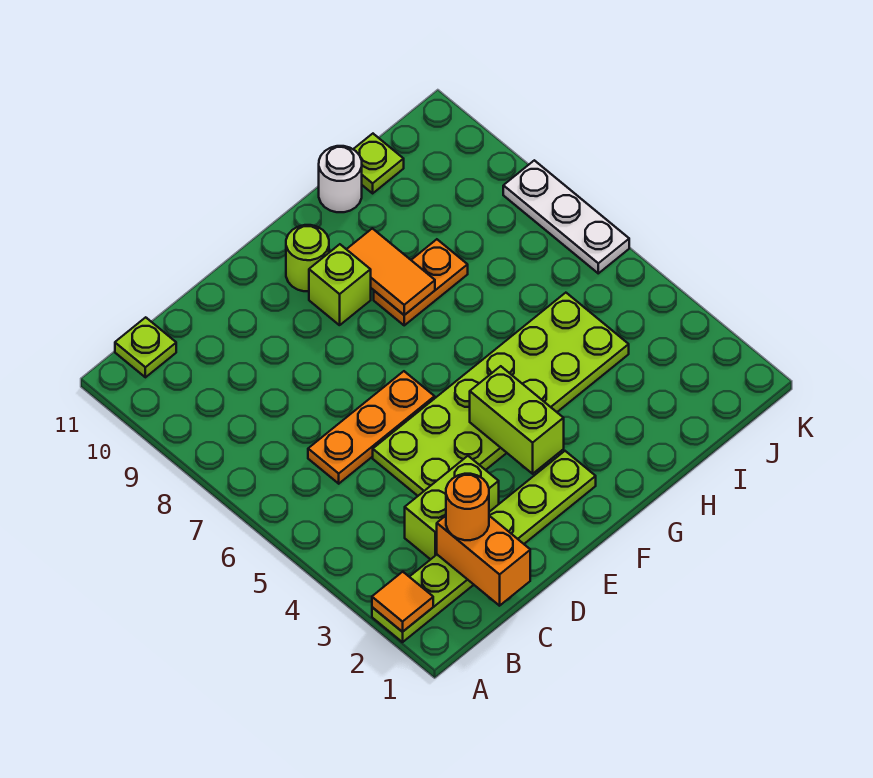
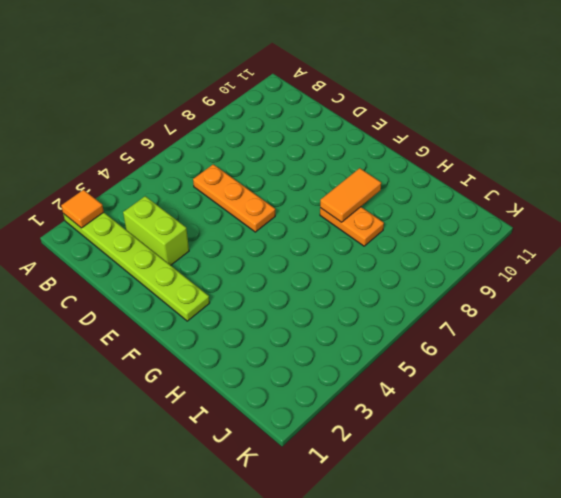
none -> lime 1x1 plate [115,317,176,377]
none -> lime 2x6 plate [373,293,629,496]
none -> lime 1x1 brick [309,244,371,325]

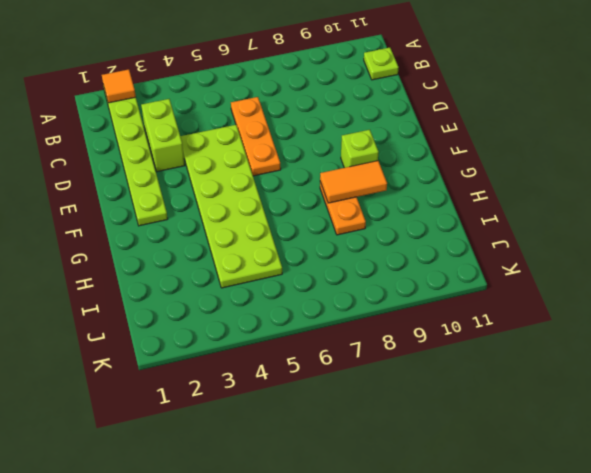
none -> lime 1x1 round brick [286,225,329,291]
none -> white 1x1 round brick [319,146,362,212]
none -> lime 1x1 plate [353,134,404,193]

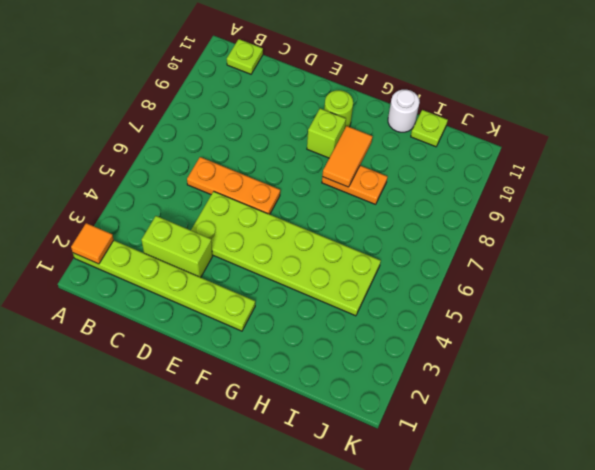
none -> white 1x3 plate [503,160,629,273]
none -> orange 1x2 brick [437,516,530,606]
none -> lime 1x2 brick [470,366,564,474]

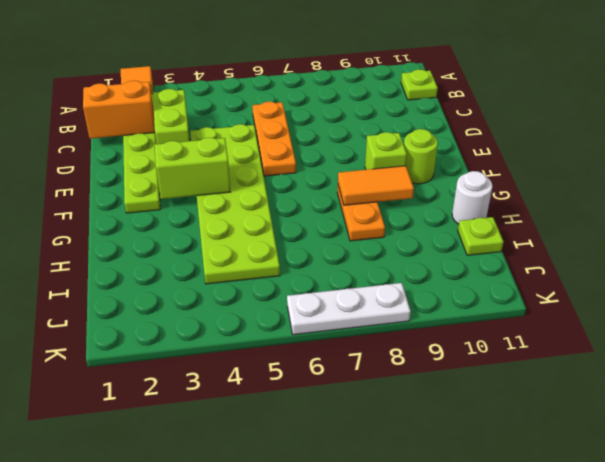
none -> orange 1x1 round brick [446,474,489,540]

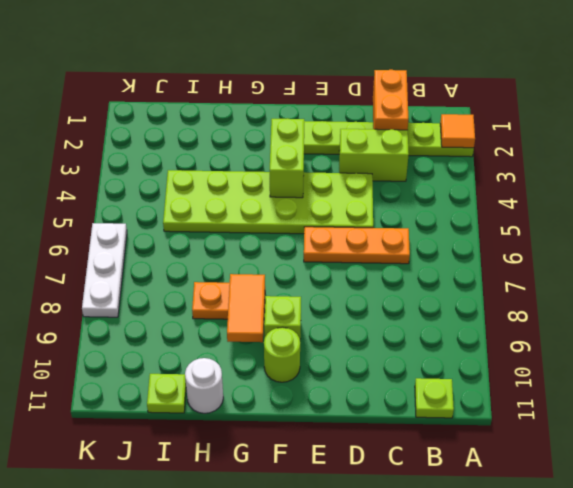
none -> orange 1x1 round brick [446,474,489,540]

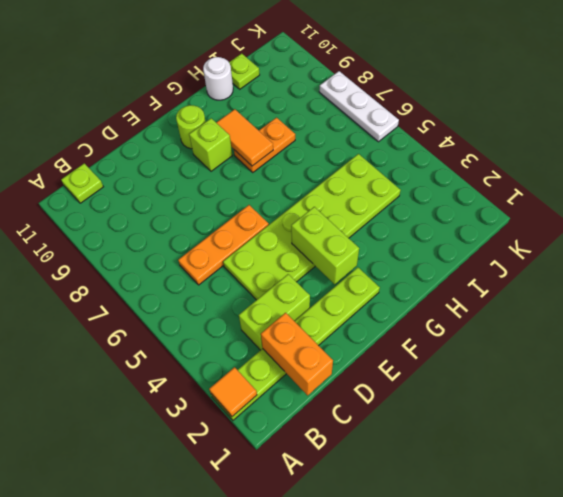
none -> orange 1x1 round brick [446,474,489,540]

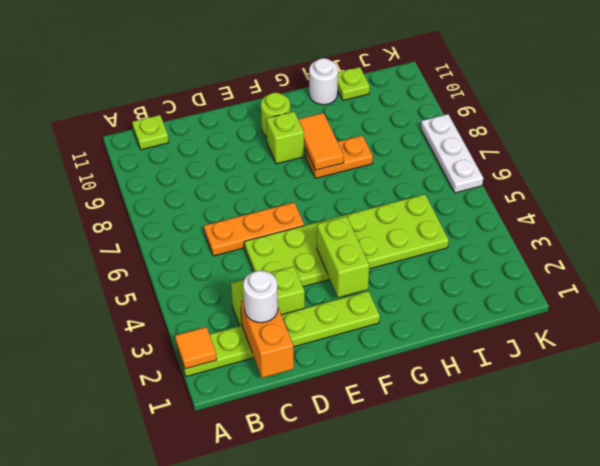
white 1x1 round brick [243,270,278,323] -> orange 1x1 round brick [446,474,489,540]

